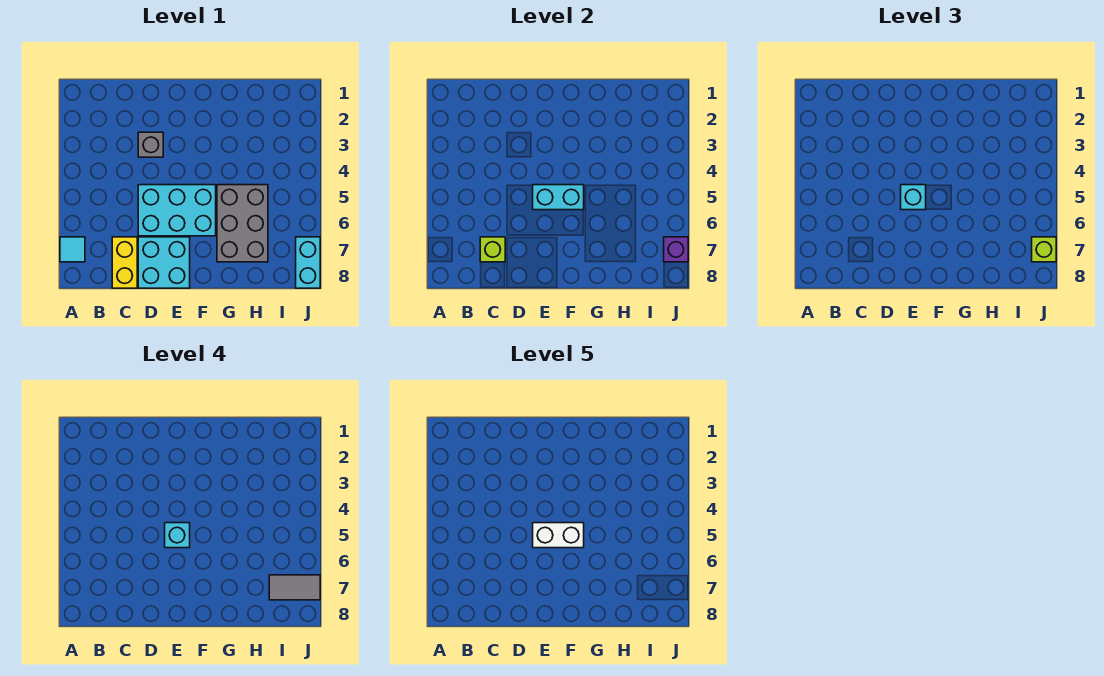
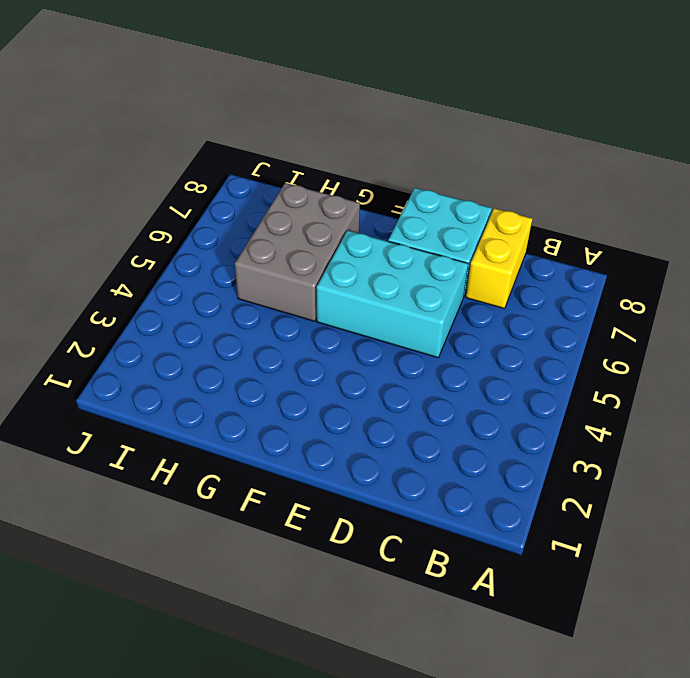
none -> cyan 1x1 tile [60,237,85,262]
none -> grey 1x1 brick [138,132,163,157]
none -> cyan 1x2 brick [296,237,320,288]

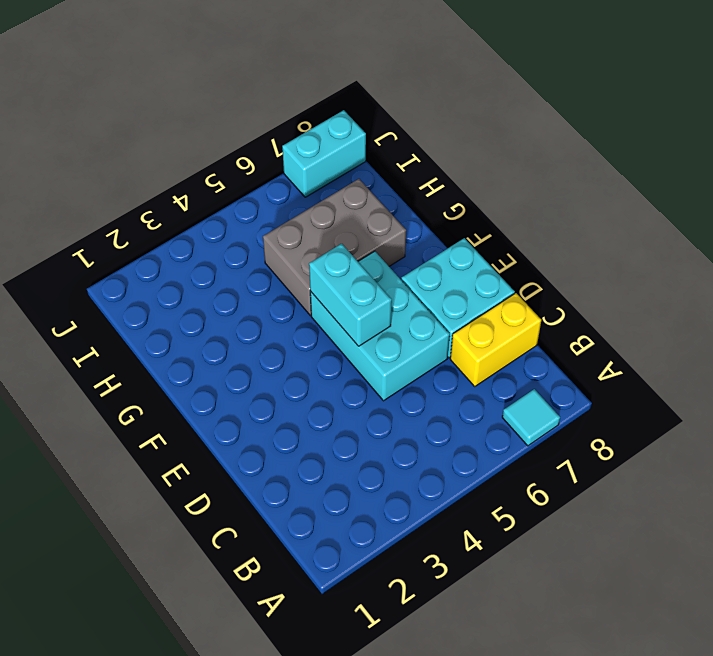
none -> grey 1x1 brick [138,132,163,157]
none -> lime 1x1 brick [480,237,505,262]
none -> purple 1x1 brick [664,237,688,262]

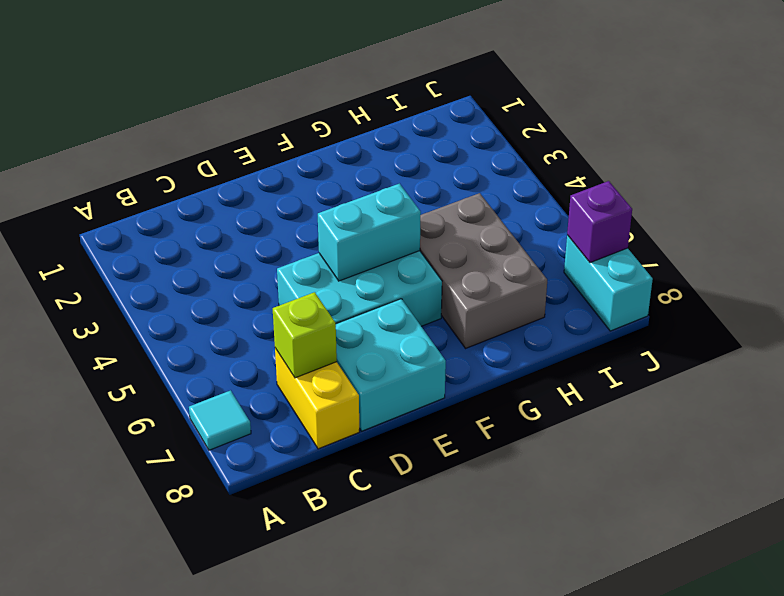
none -> grey 1x1 brick [138,132,163,157]
none -> cyan 1x1 brick [901,185,926,210]
none -> lime 1x1 brick [1032,237,1056,262]

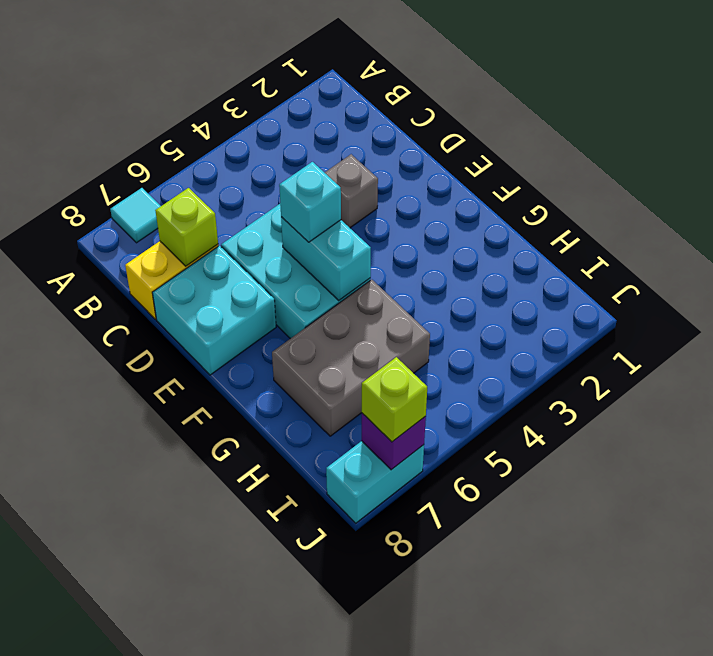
none -> cyan 1x1 brick [165,523,190,548]
none -> grey 1x2 tile [269,575,320,600]
none -> white 1x2 brick [533,523,584,548]

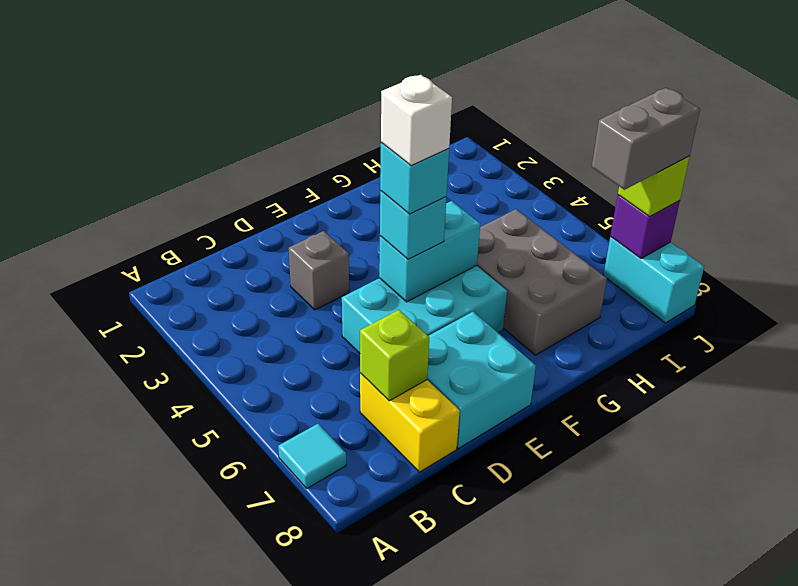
white 1x1 brick [381,75,452,166] -> white 1x2 brick [533,523,584,548]
grey 1x2 brick [592,88,700,190] -> grey 1x2 tile [269,575,320,600]

